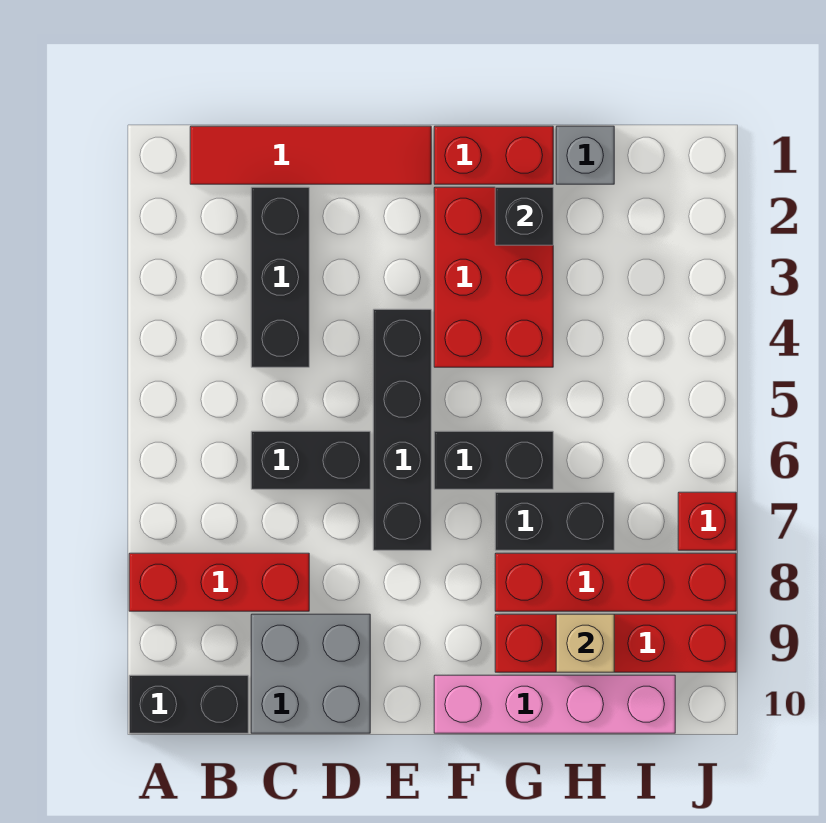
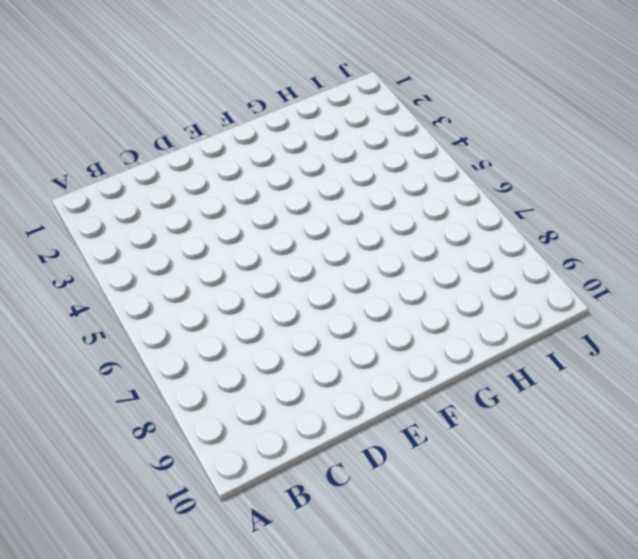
none -> red 1x3 brick [129,553,309,611]
none -> black 1x2 brick [129,675,248,733]
none -> red 1x4 tile [190,126,431,184]

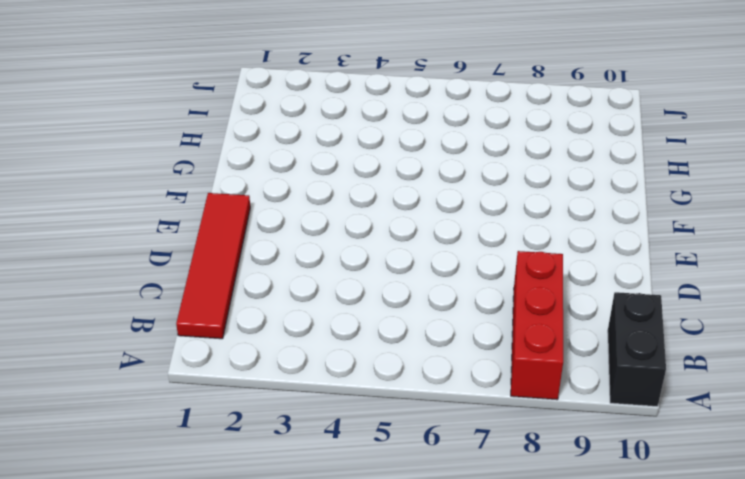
none -> black 1x3 brick [251,187,309,367]
none -> black 1x2 brick [251,431,370,489]
none -> grey 2x2 brick [251,614,370,733]

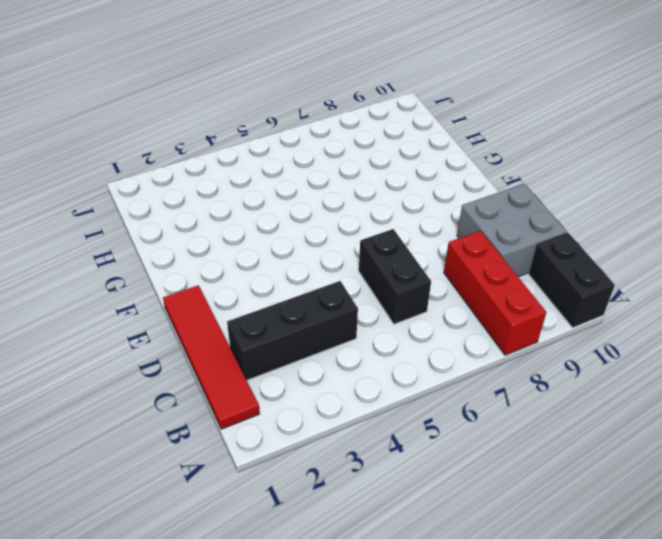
none -> black 1x4 brick [373,309,431,550]
none -> red 1x2 brick [434,126,553,184]
none -> red 2x3 brick [434,187,553,367]

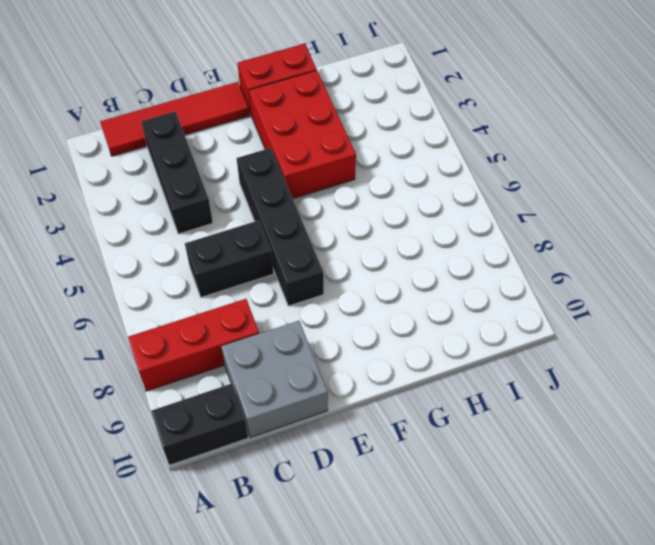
none -> black 1x2 brick [434,431,553,489]
none -> pink 1x4 brick [434,675,675,733]
none -> black 1x2 brick [495,492,614,550]

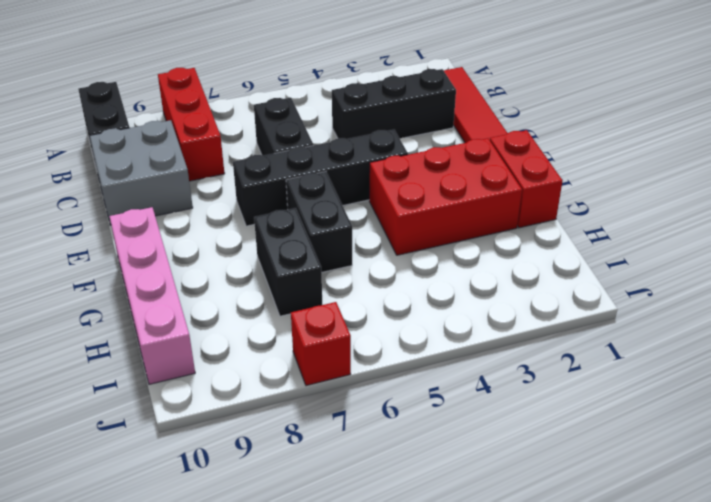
none -> red 1x4 brick [495,553,736,611]
none -> red 1x4 brick [495,614,736,672]
none -> grey 1x1 brick [556,126,614,184]

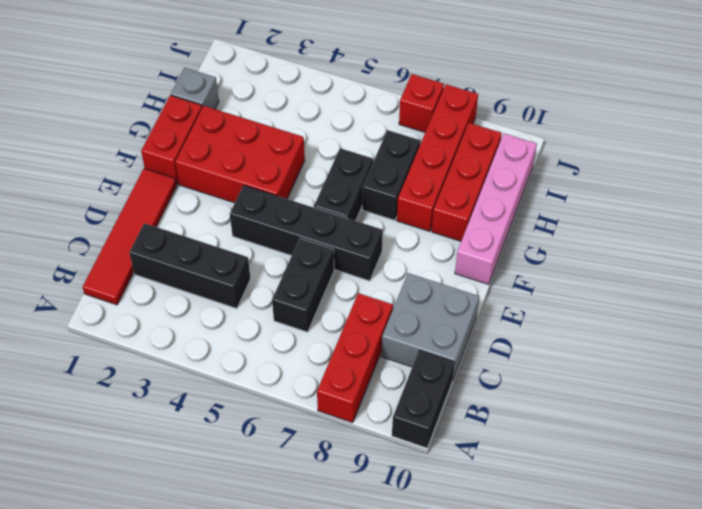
red 1x3 brick [432,123,502,241] -> red 1x4 brick [495,614,736,672]
none -> black 1x1 brick [495,187,553,245]
none -> tan 1x1 brick [556,614,614,672]

